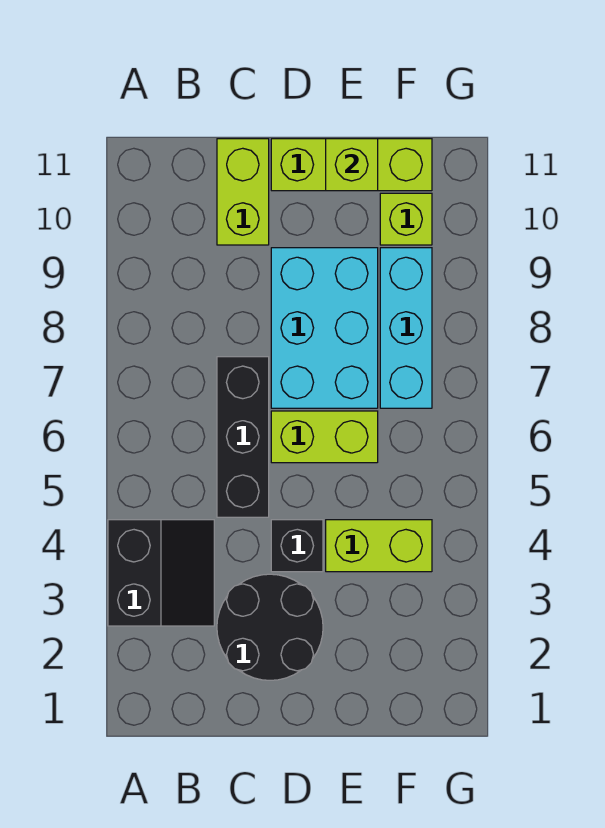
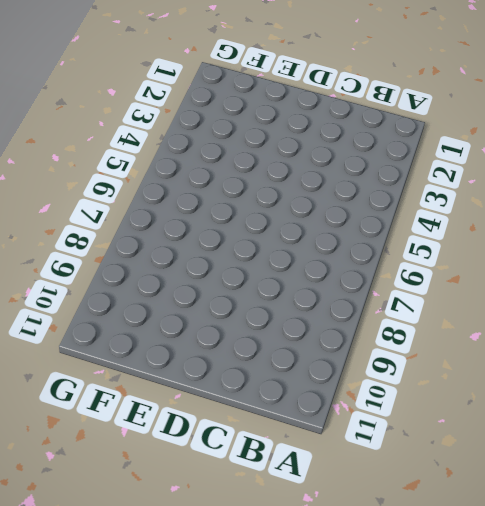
none -> black 2x2 slope [108,520,214,626]
none -> black 2x2 round brick [217,574,323,680]
none -> black 1x3 brick [217,357,269,517]

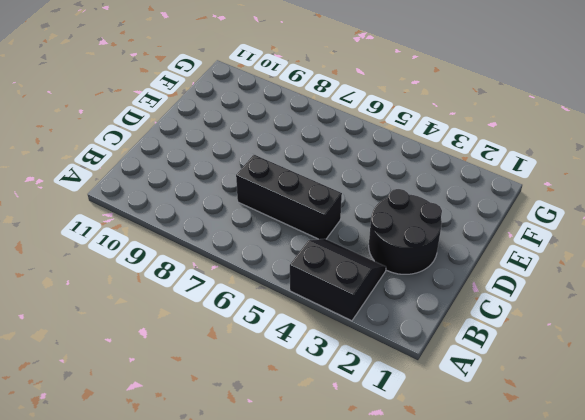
none -> lime 1x2 brick [217,139,269,245]
none -> black 1x1 brick [271,520,323,572]
none -> lime 1x2 brick [271,411,378,463]

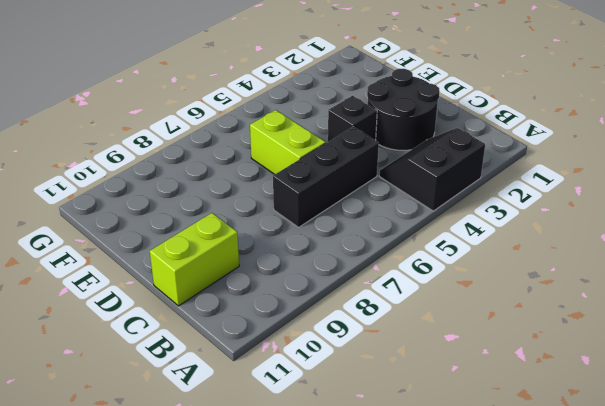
none -> cyan 2x3 brick [271,248,378,408]
none -> lime 1x3 brick [271,139,432,191]
none -> lime 1x2 brick [326,520,432,572]

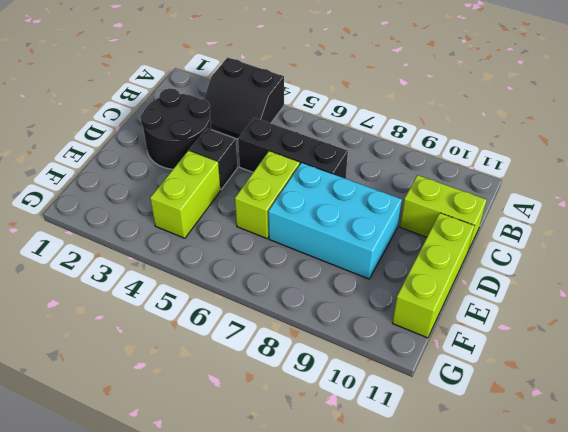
none -> cyan 1x3 brick [380,248,432,408]
none -> lime 1x1 brick [380,193,432,245]
none -> lime 1x1 brick [326,139,378,191]

